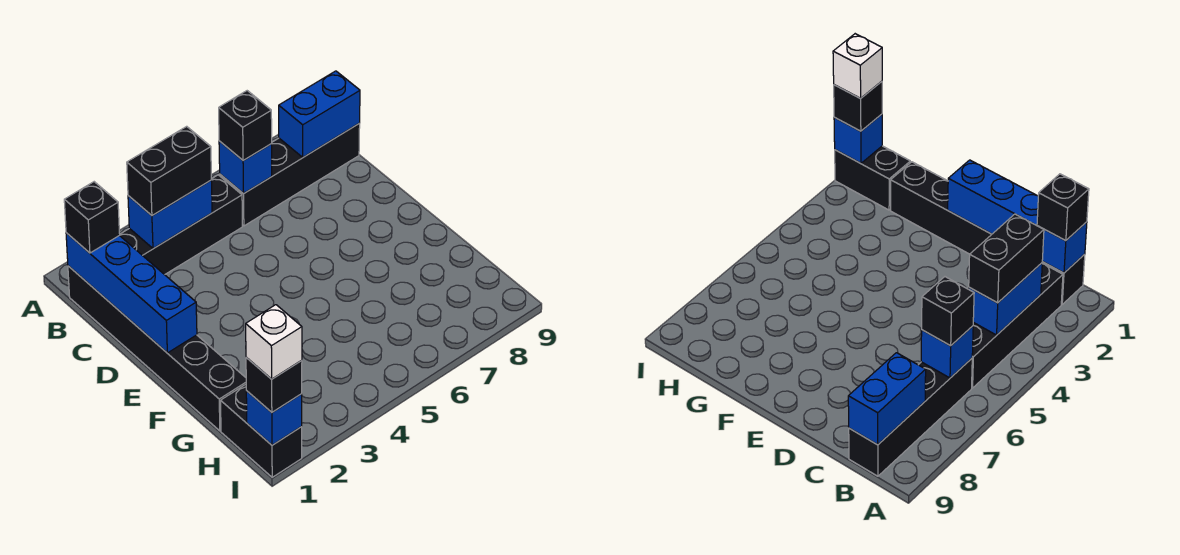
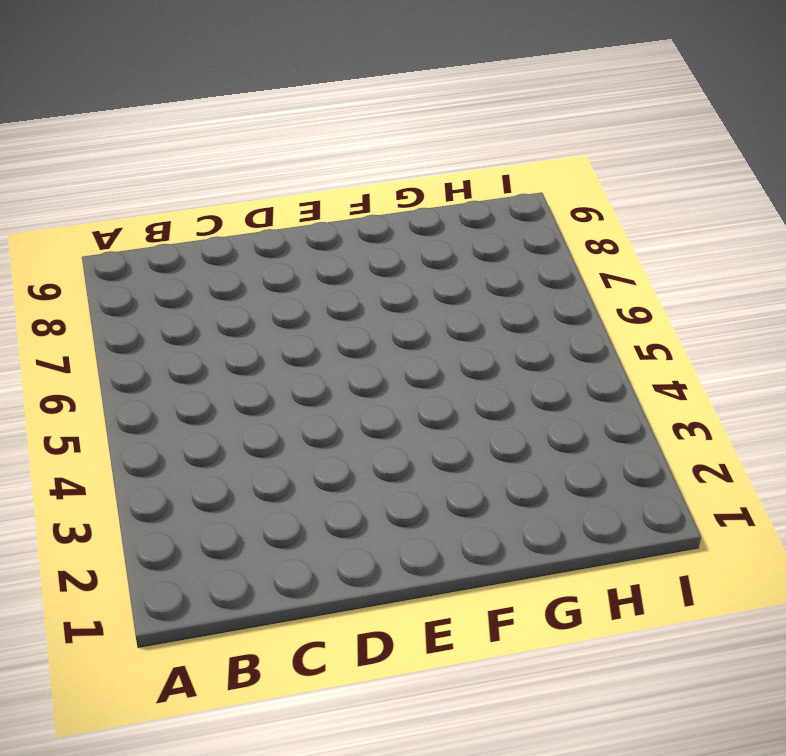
none -> black 1x6 brick [68,266,246,431]
none -> black 1x4 brick [119,175,242,275]
none -> black 1x4 brick [220,124,360,226]

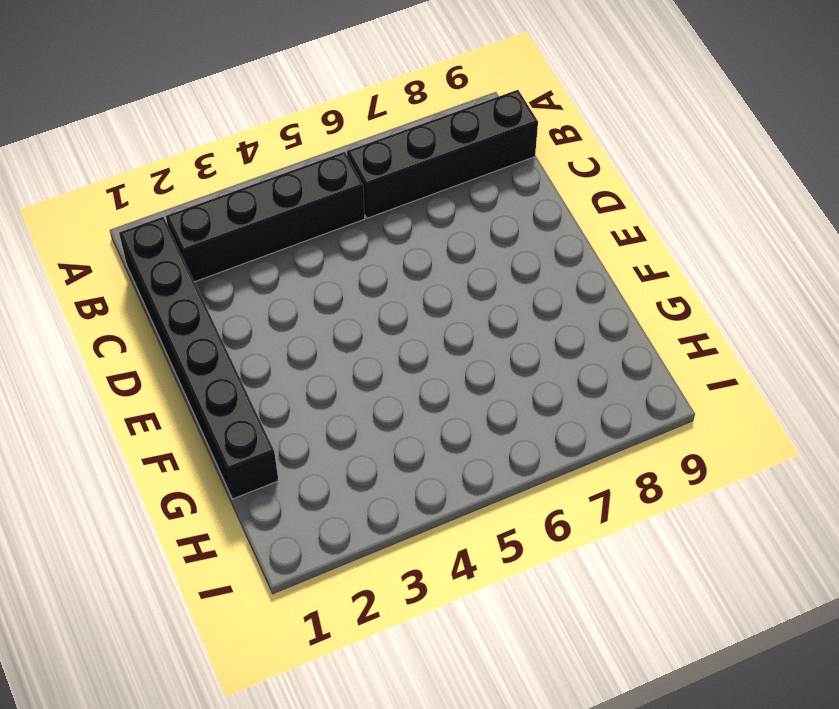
none -> black 1x2 brick [221,384,302,477]
none -> blue 1x4 brick [66,233,197,353]
none -> blue 1x2 brick [128,180,212,249]

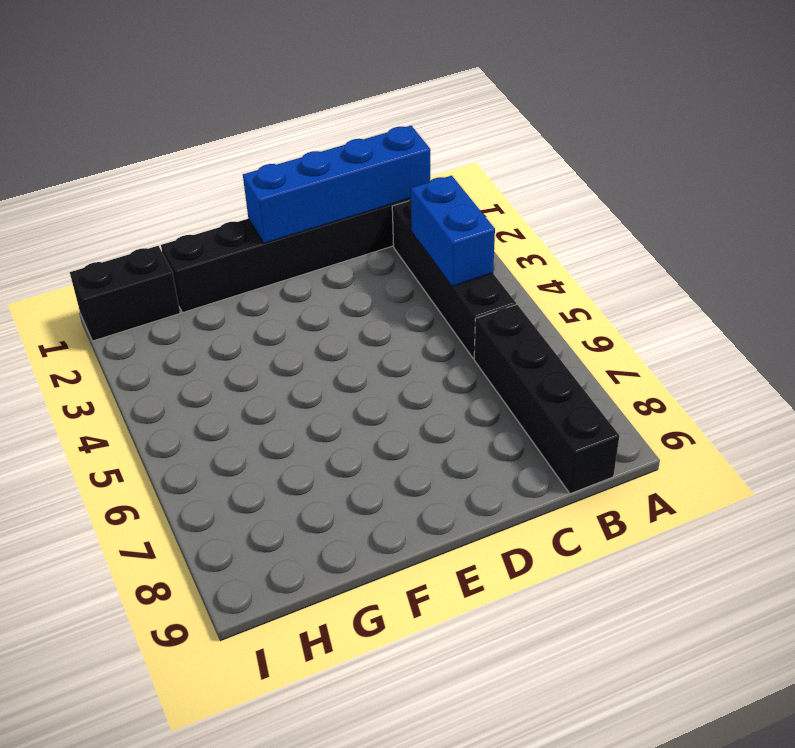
none -> blue 1x1 brick [219,141,272,194]
none -> blue 1x2 brick [279,71,360,157]
none -> blue 1x1 brick [246,391,302,445]

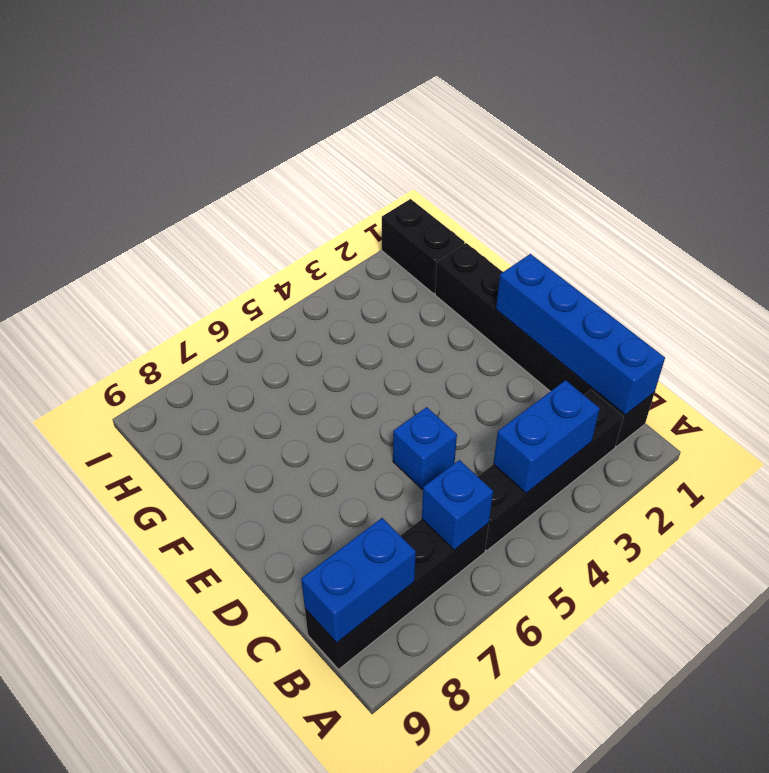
blue 1x1 brick [393,407,457,489] -> blue 1x1 brick moved to [246,391,302,445]
none -> black 1x1 brick [64,182,120,253]
none -> black 1x2 brick [127,126,212,216]
none -> black 1x1 brick [219,91,272,161]

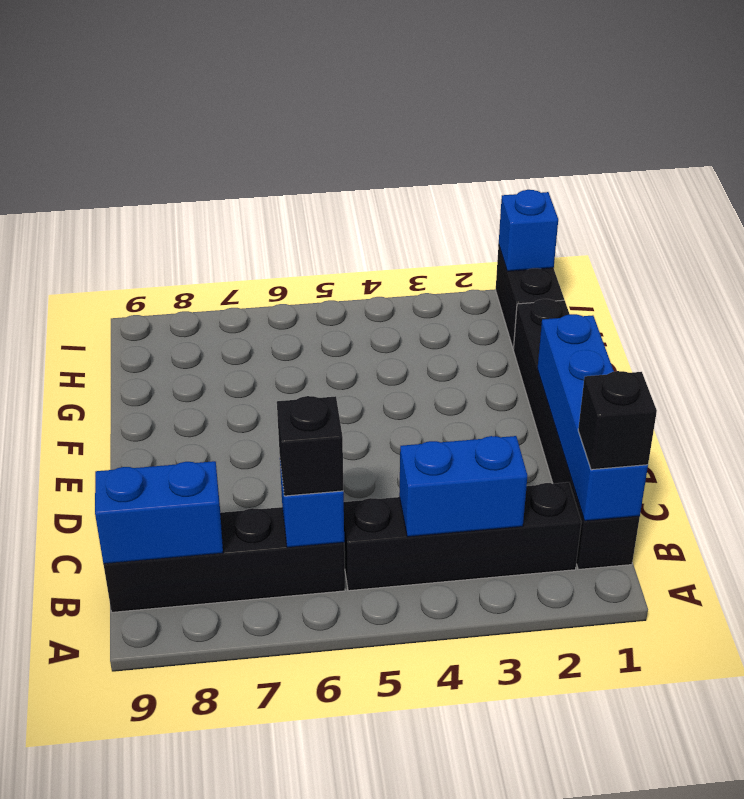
none -> black 1x2 brick [127,126,212,216]
none -> black 1x1 brick [246,358,302,412]
none -> white 1x1 brick [246,305,302,379]

